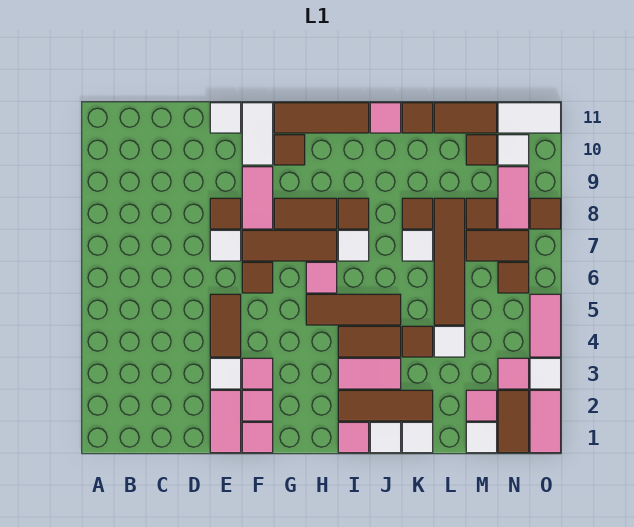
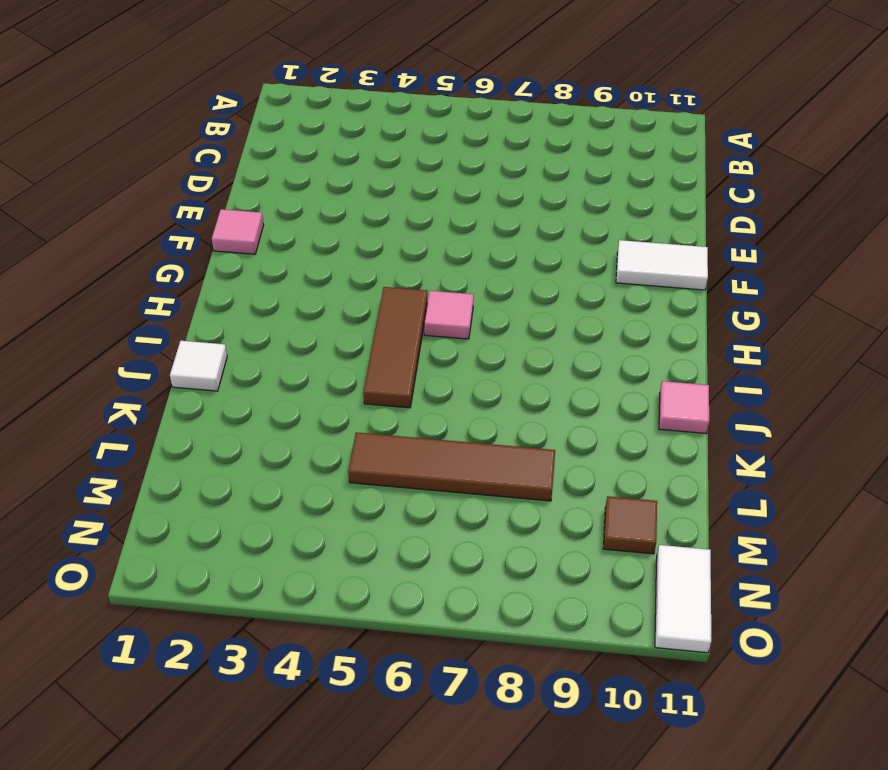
none -> pink 1x2 tile [210,390,241,453]
none -> white 1x1 tile [210,358,241,389]
none -> brown 1x2 tile [210,294,241,357]
none -> white 1x1 tile [210,230,241,261]

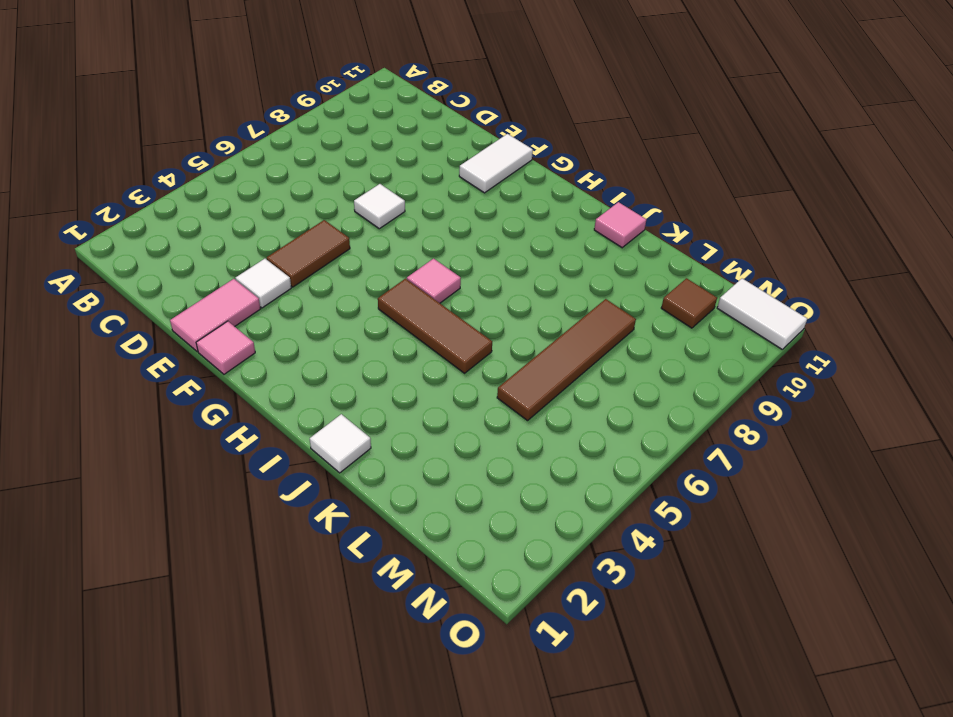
none -> brown 1x1 tile [210,198,241,229]
none -> white 1x1 tile [210,103,241,133]
none -> pink 1x1 tile [242,390,273,421]
none -> pink 1x1 tile [242,358,273,389]

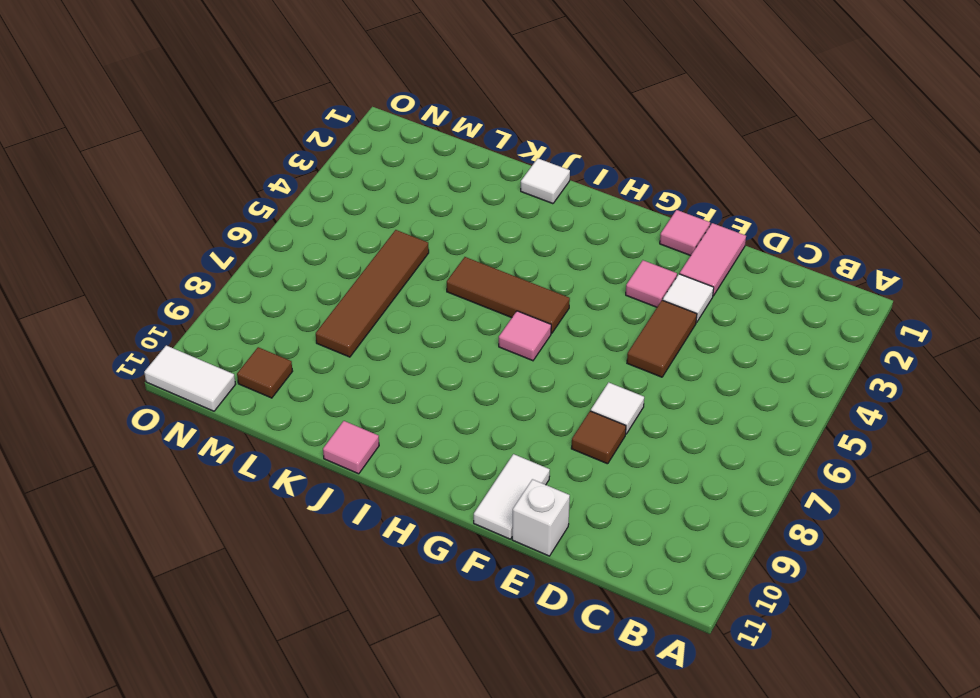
white 1x1 brick [512,479,570,556] -> white 1x1 tile [210,103,241,133]
none -> pink 1x1 tile [242,390,273,421]
none -> brown 1x1 tile [242,262,273,293]
none -> brown 1x3 tile [242,230,337,261]
none -> pink 1x2 tile [242,167,273,229]

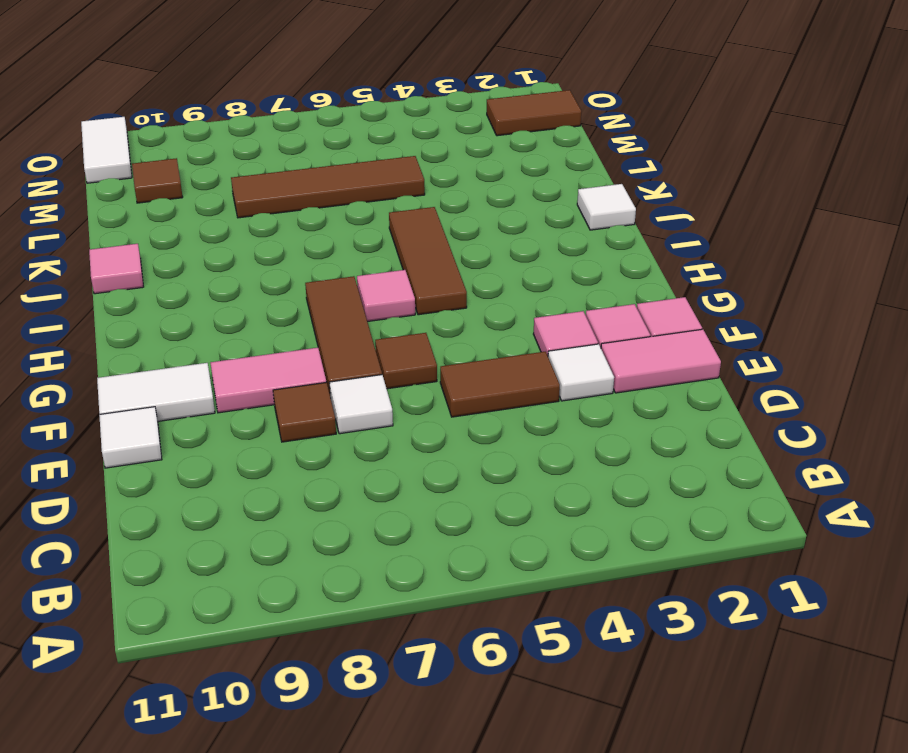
none -> brown 1x2 tile [274,198,337,229]
none -> brown 1x1 tile [274,135,305,165]
none -> brown 1x3 tile [274,103,369,133]
none -> pink 1x1 tile [338,422,369,453]

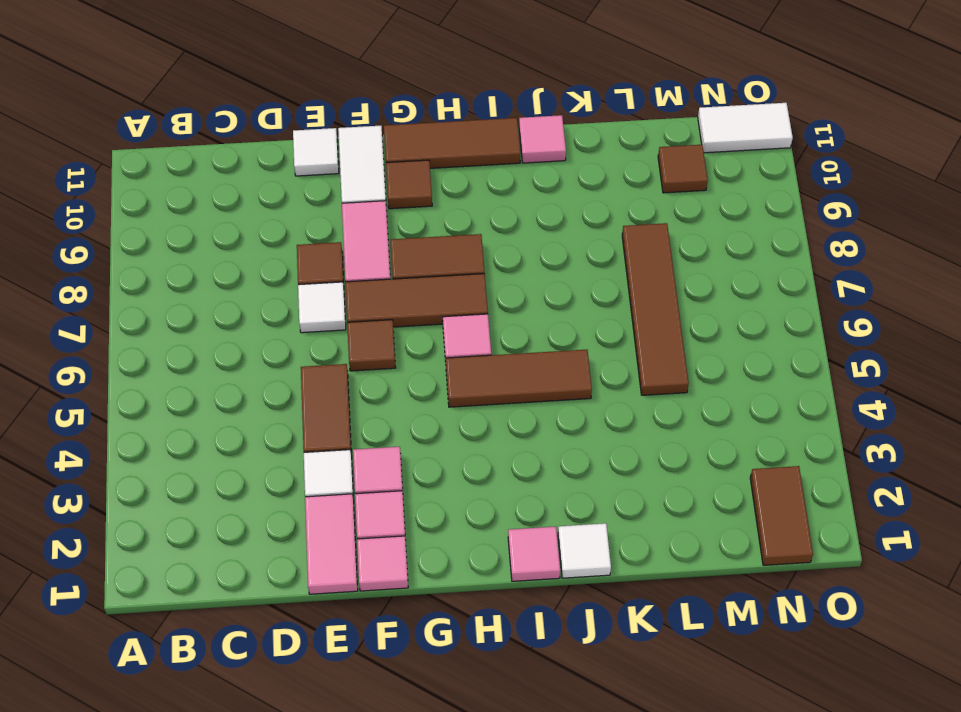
none -> brown 1x3 tile [338,390,433,421]
none -> pink 1x2 tile [338,358,401,389]
none -> brown 1x2 tile [338,326,401,357]
none -> white 1x1 tile [338,230,369,261]

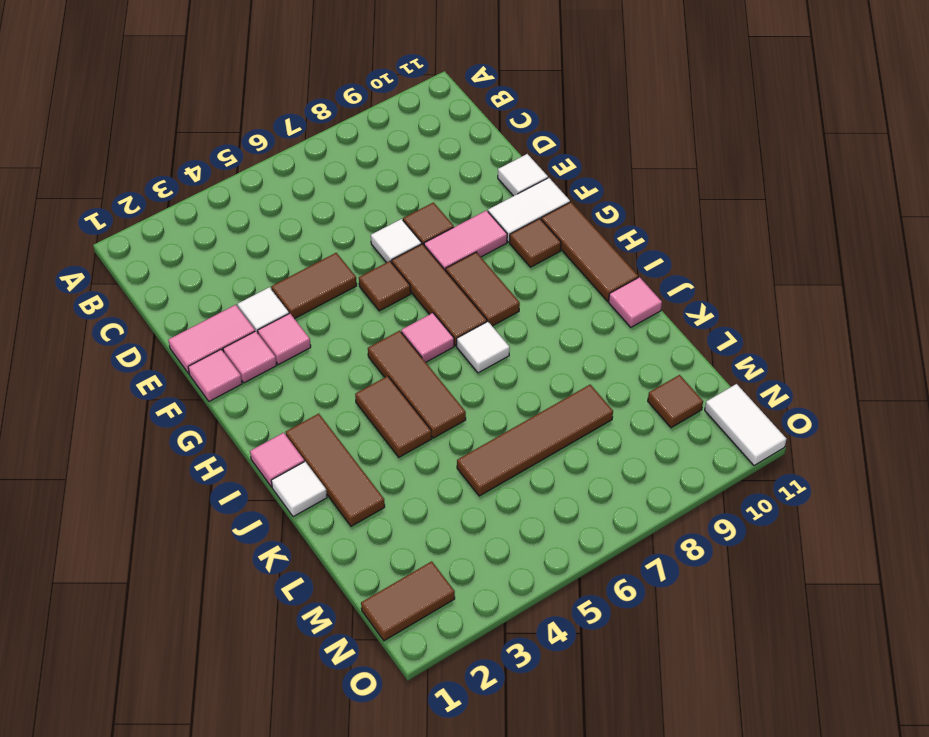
none -> pink 1x2 tile [338,358,401,389]
none -> brown 1x1 tile [338,198,369,229]
none -> white 1x1 tile [402,422,433,453]
none -> brown 1x1 tile [402,326,433,357]

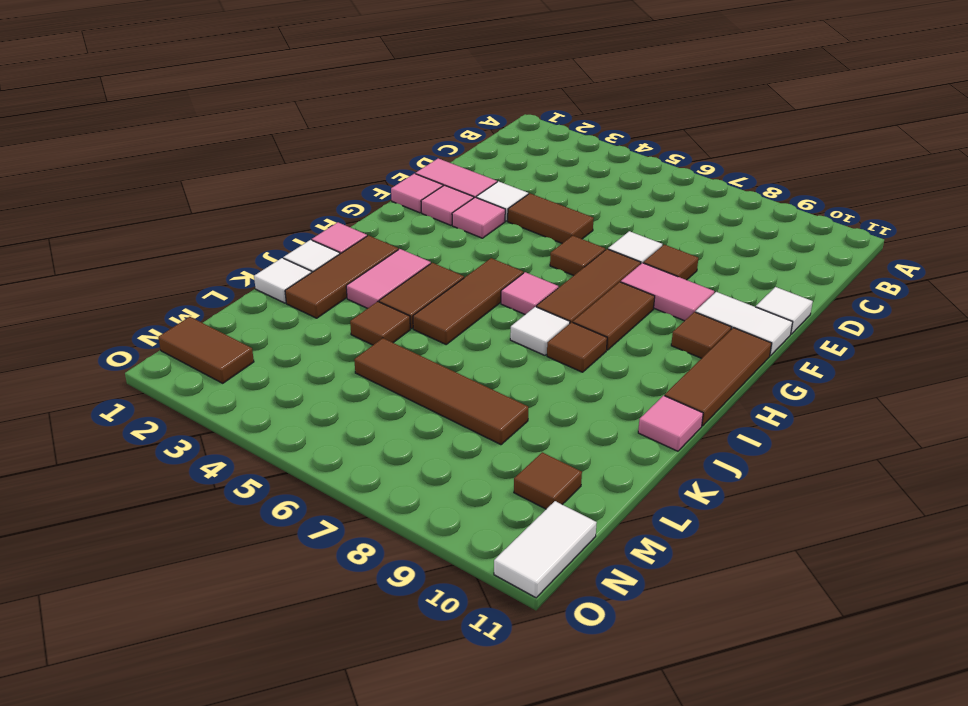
none -> white 1x1 tile [402,230,433,261]
none -> brown 1x1 tile [402,198,433,229]
none -> brown 1x1 tile [402,103,433,133]
none -> white 1x1 tile [434,326,465,357]

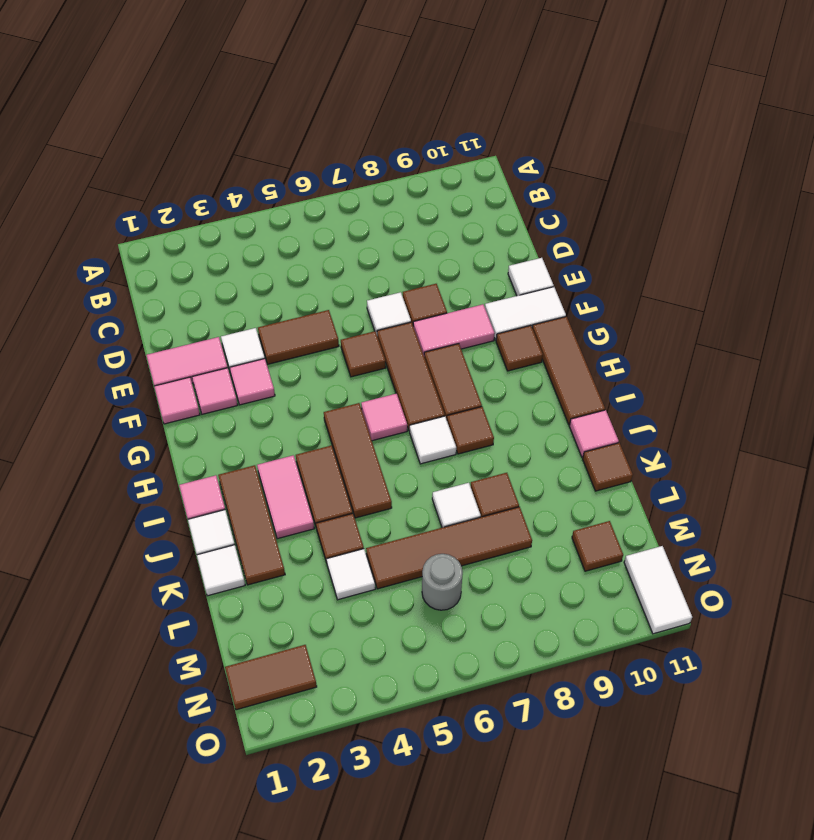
grey 1x1 round brick [422,554,463,610] -> none
none -> brown 1x2 tile [434,103,497,133]
none -> white 1x1 tile [466,422,497,453]
none -> pink 1x1 tile [466,390,497,421]
none -> brown 1x2 tile [466,230,529,261]

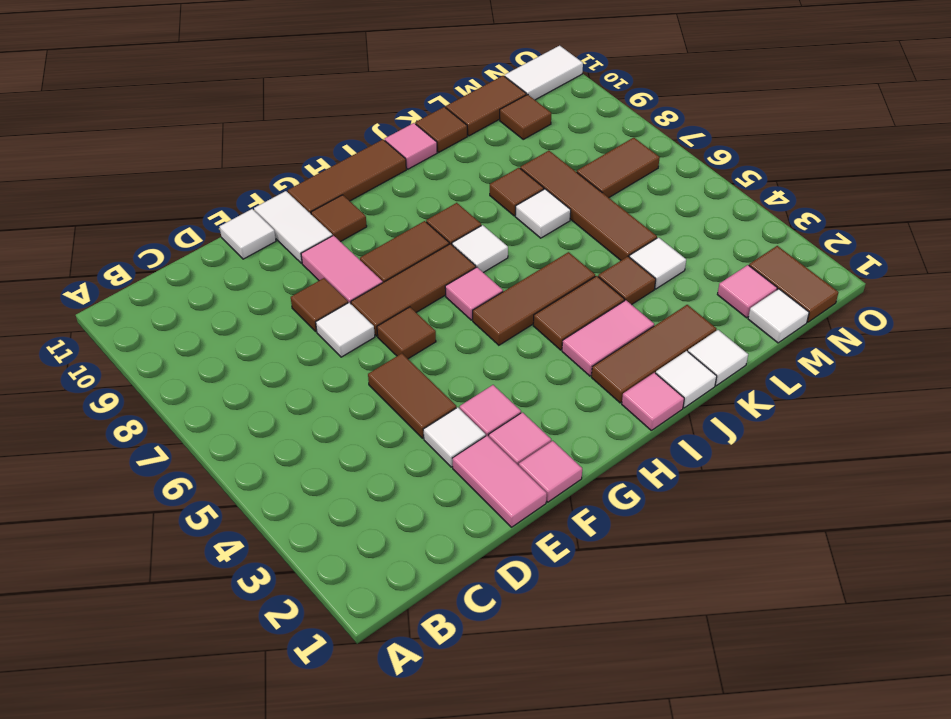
none -> brown 1x1 tile [466,198,497,229]
none -> pink 1x1 tile [498,358,529,389]
none -> brown 1x1 tile [498,262,529,293]
none -> pink 1x2 tile [498,167,529,229]

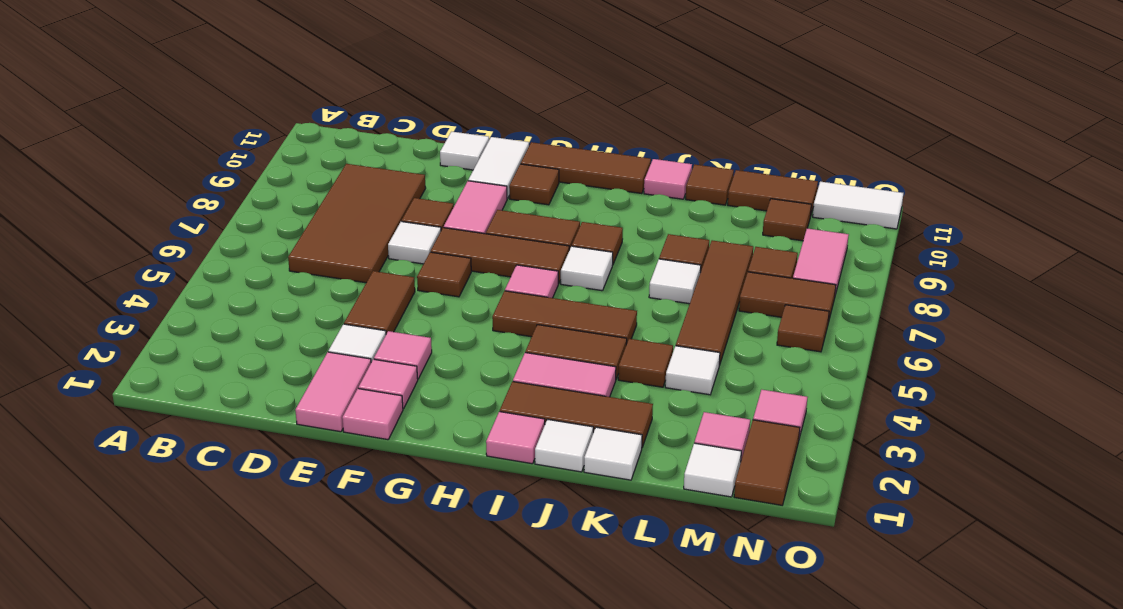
brown 2x4 tile [288,164,426,283] -> none
none -> white 1x1 tile [498,135,529,165]
none -> pink 1x2 tile [530,390,561,453]
none -> white 1x1 tile [530,358,561,389]
none -> pink 1x2 tile [530,294,561,357]

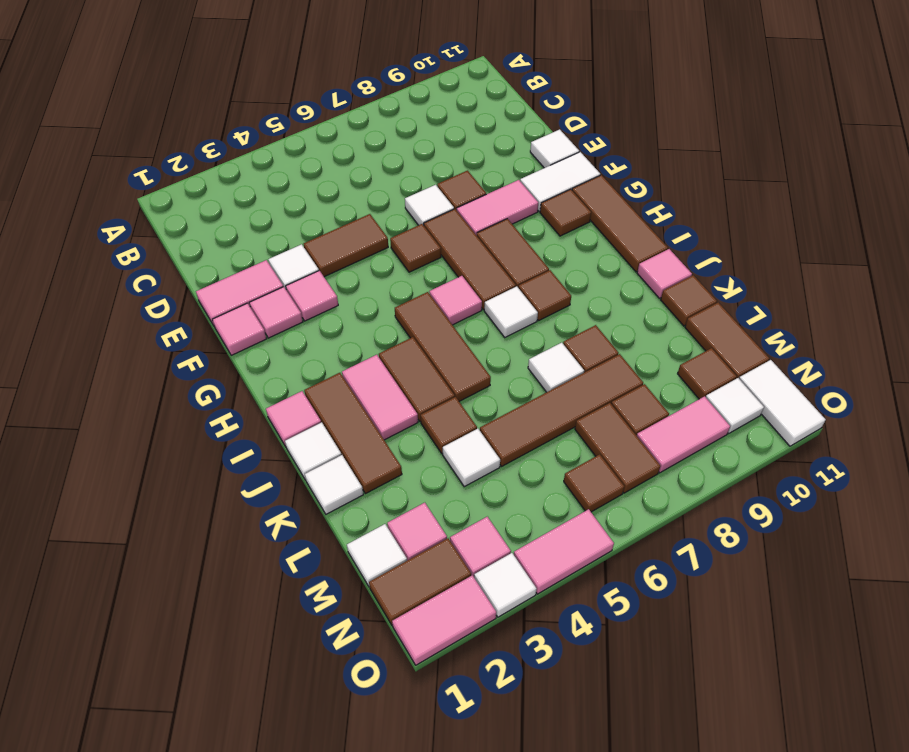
none -> brown 1x1 tile [530,198,561,229]

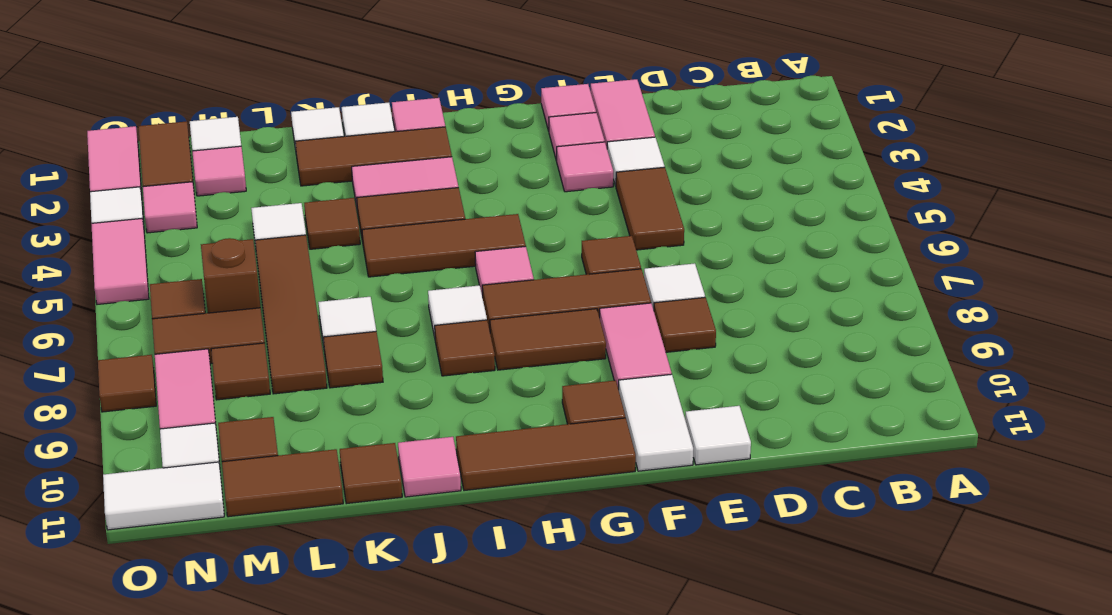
brown 1x1 brick [201,238,260,313] -> none

